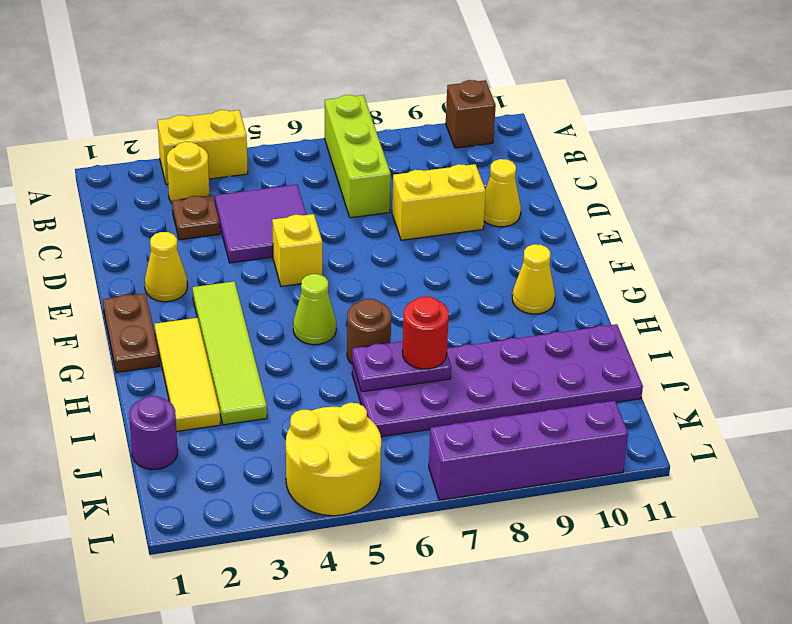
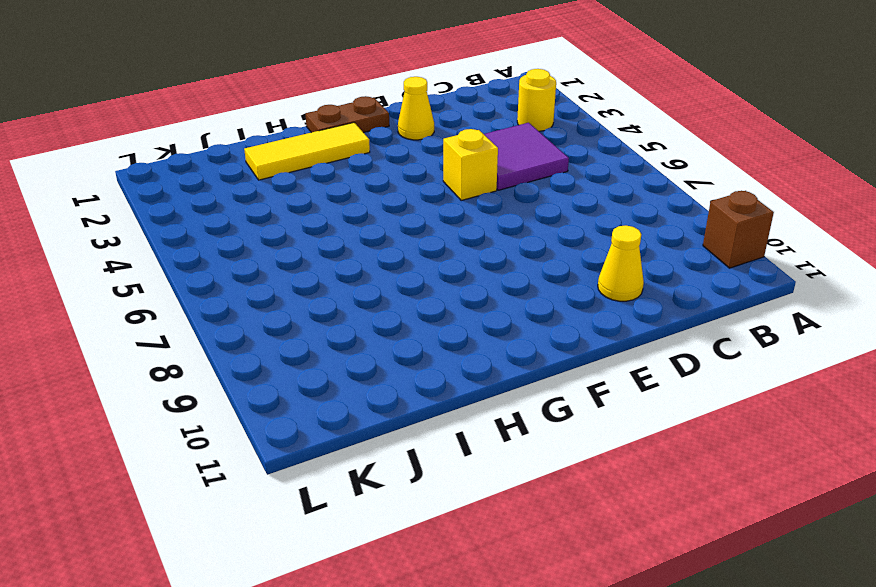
none -> yellow 1x2 brick [158,110,248,184]
none -> lime 1x3 brick [325,95,391,218]
none -> brown 1x1 plate [172,195,220,240]

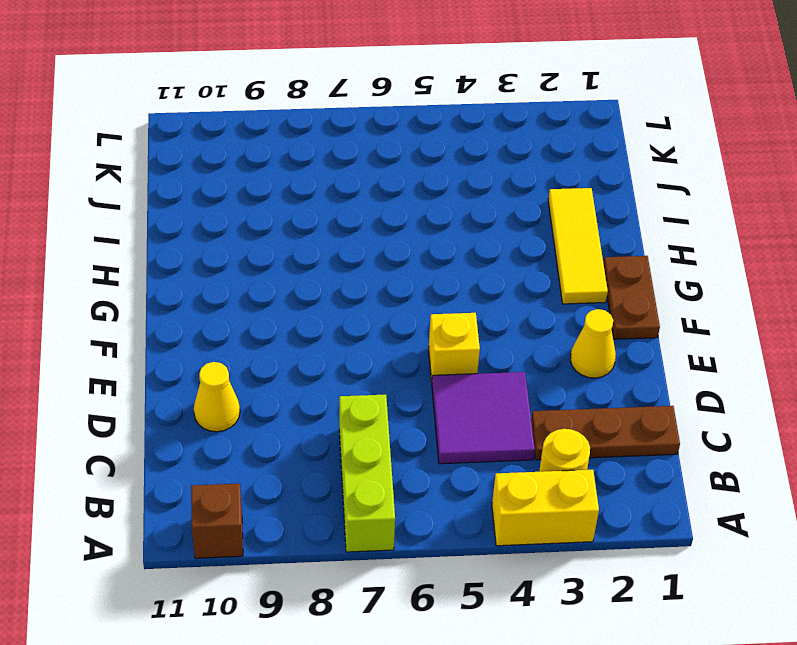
brown 1x3 plate [531,406,680,460] -> brown 1x1 plate [172,195,220,240]
none -> yellow 1x2 brick [392,164,486,240]
none -> lime 1x4 tile [193,281,267,425]
none -> lime 1x1 cone [293,274,336,345]

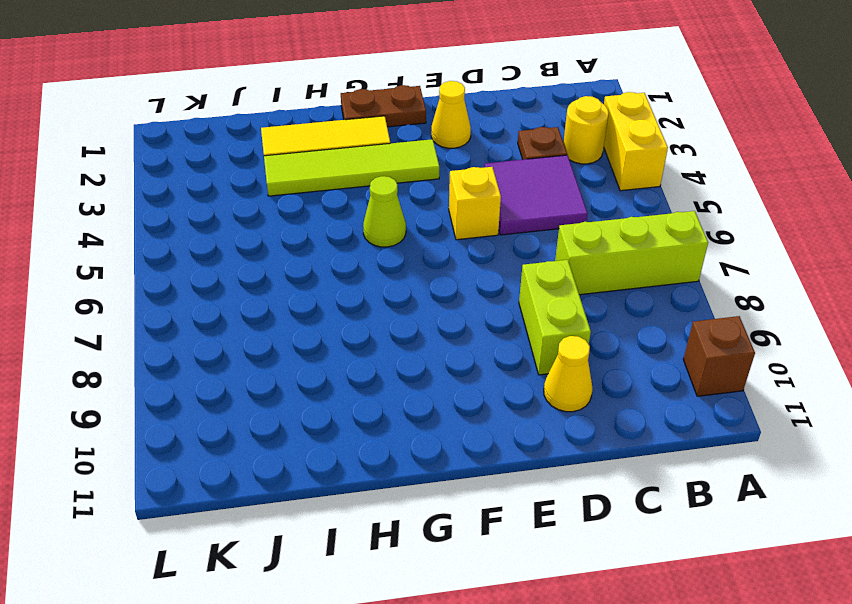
lime 1x2 brick [519,260,591,375] -> yellow 1x2 brick [392,164,486,240]
none -> yellow 1x1 cone [512,244,555,314]
none -> brown 1x1 round brick [347,299,391,364]
none -> purple 2x6 plate [352,324,643,437]

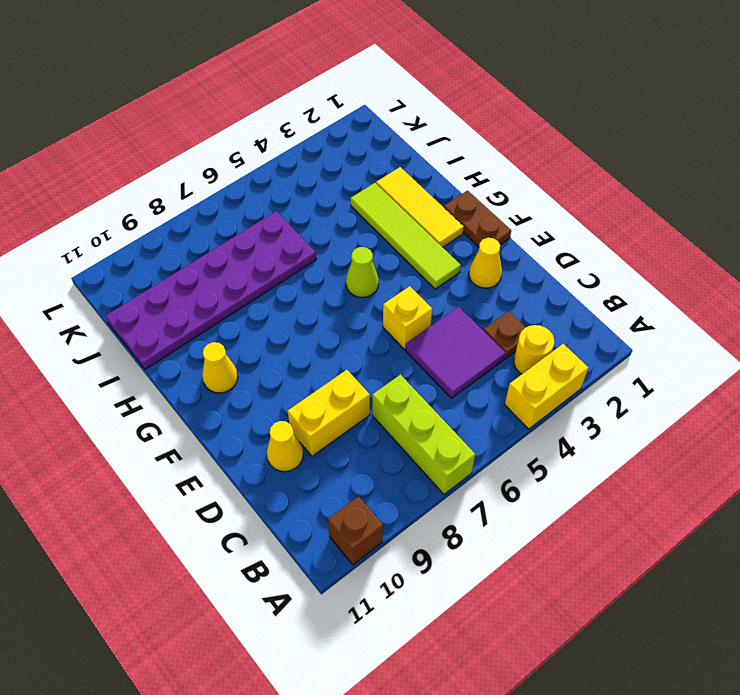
none -> brown 1x1 round brick [347,299,391,364]
none -> purple 1x1 round brick [129,396,178,470]
none -> yellow 2x2 round brick [286,403,381,516]

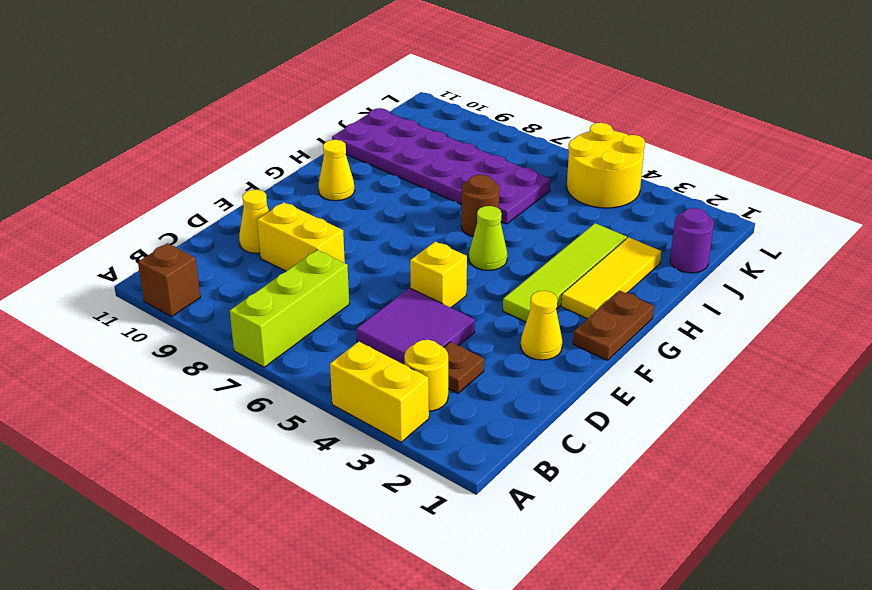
none -> purple 1x4 brick [429,401,628,500]
none -> purple 1x2 plate [352,341,451,392]
none -> red 1x1 round brick [402,296,449,369]

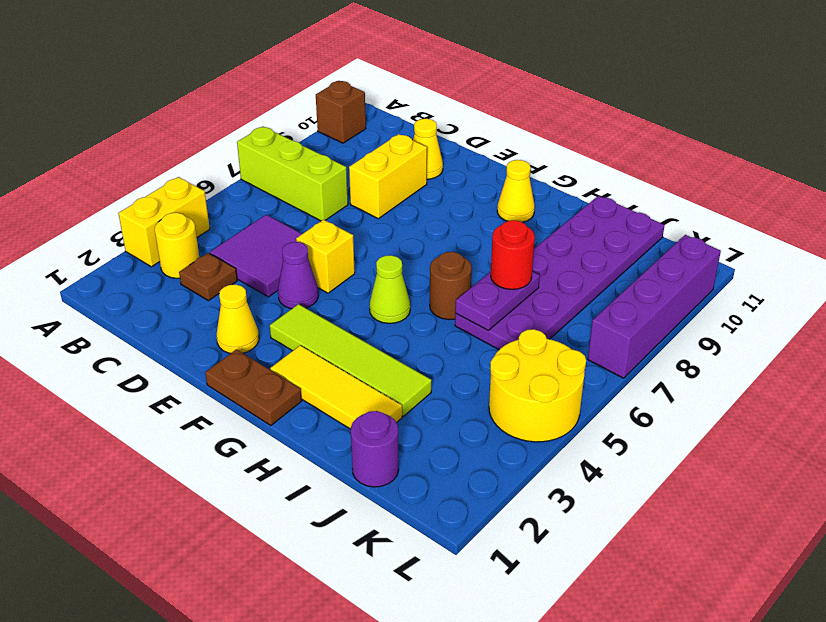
purple 1x1 cone [278,242,318,309] -> none

